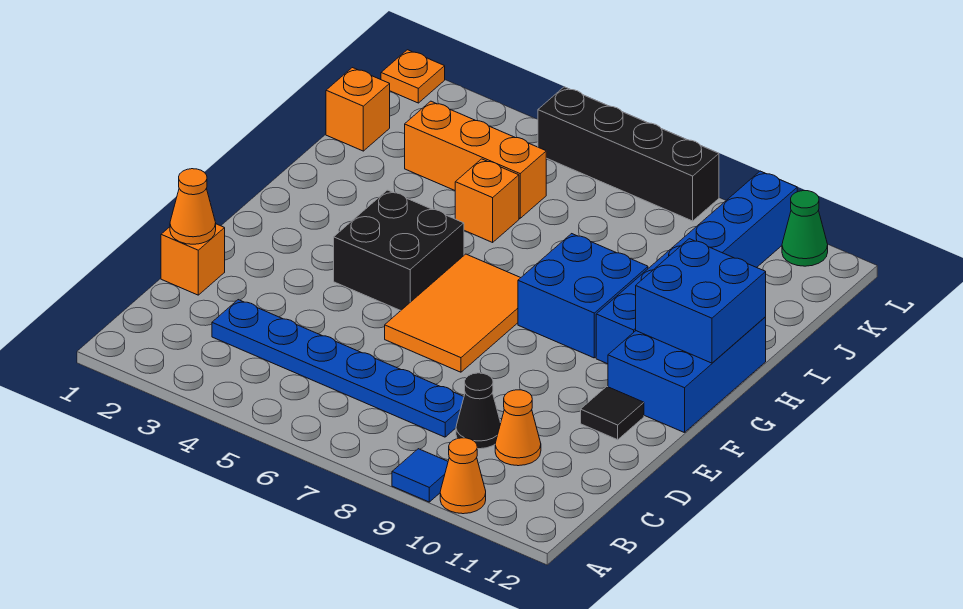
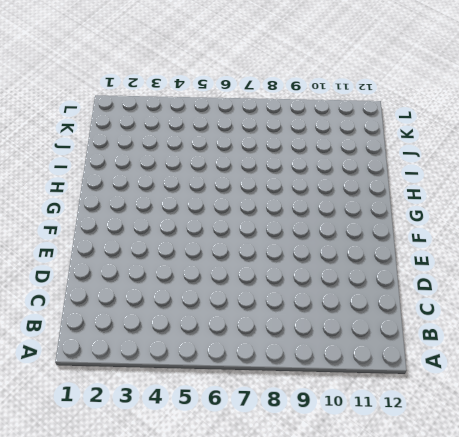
none -> blue 1x1 tile [392,449,448,502]
none -> orange 1x1 cone [440,438,486,514]
none -> blue 1x6 plate [212,300,464,437]

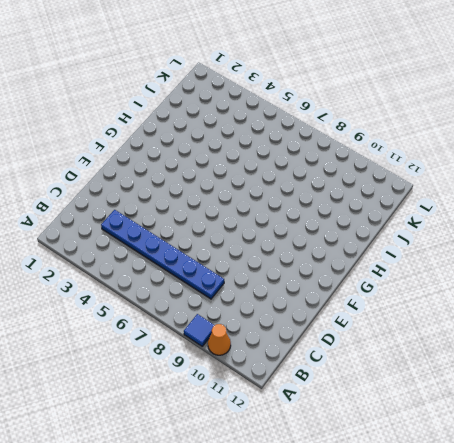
none -> black 1x1 cone [456,373,501,449]
none -> orange 1x1 cone [495,390,541,466]
none -> orange 1x1 brick [161,224,225,295]

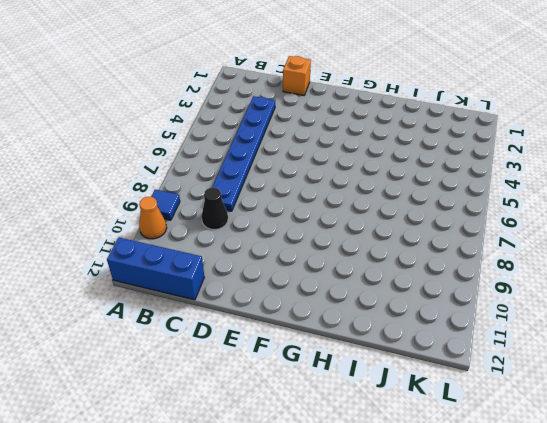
blue 1x3 brick [107,237,204,300] -> none
none -> orange 1x1 cone [495,390,541,466]
none -> orange 2x3 tile [385,254,520,372]
none -> black 1x1 tile [581,386,644,440]

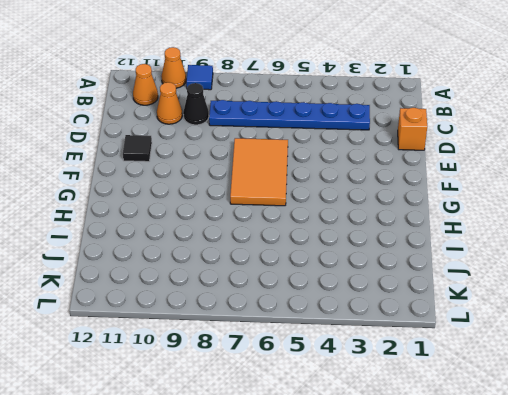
orange 1x1 cone [133,64,158,105] -> orange 1x1 cone moved to [170,169,216,244]
none -> black 2x2 brick [334,190,464,311]
none -> blue 2x3 brick [608,317,766,433]
none -> blue 2x2 brick [518,234,648,358]

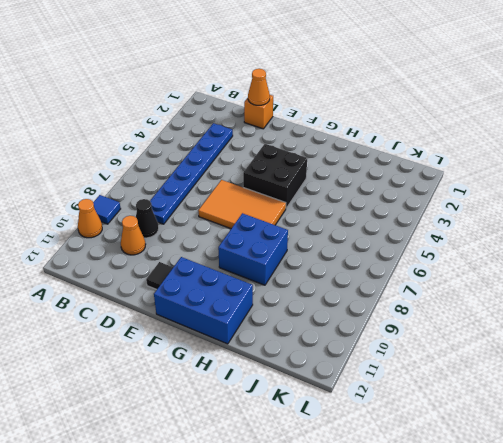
none -> blue 1x6 brick [596,171,797,364]
none -> orange 1x1 brick [455,159,519,242]
none -> orange 1x1 brick [326,68,390,151]

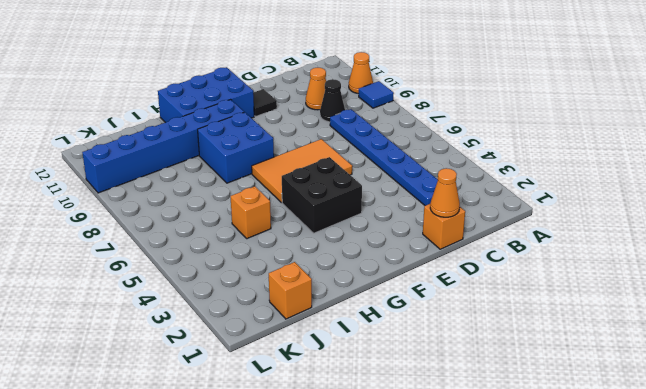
none -> orange 1x3 brick [405,101,546,218]
none -> orange 1x1 plate [381,50,445,103]
none -> black 1x4 brick [538,87,719,221]

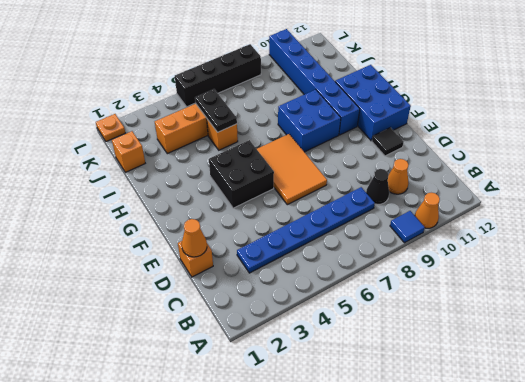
black 1x2 plate [195,89,237,132] -> none
none -> green 1x1 cone [782,191,828,266]
none -> blue 2x2 brick [636,239,766,363]

